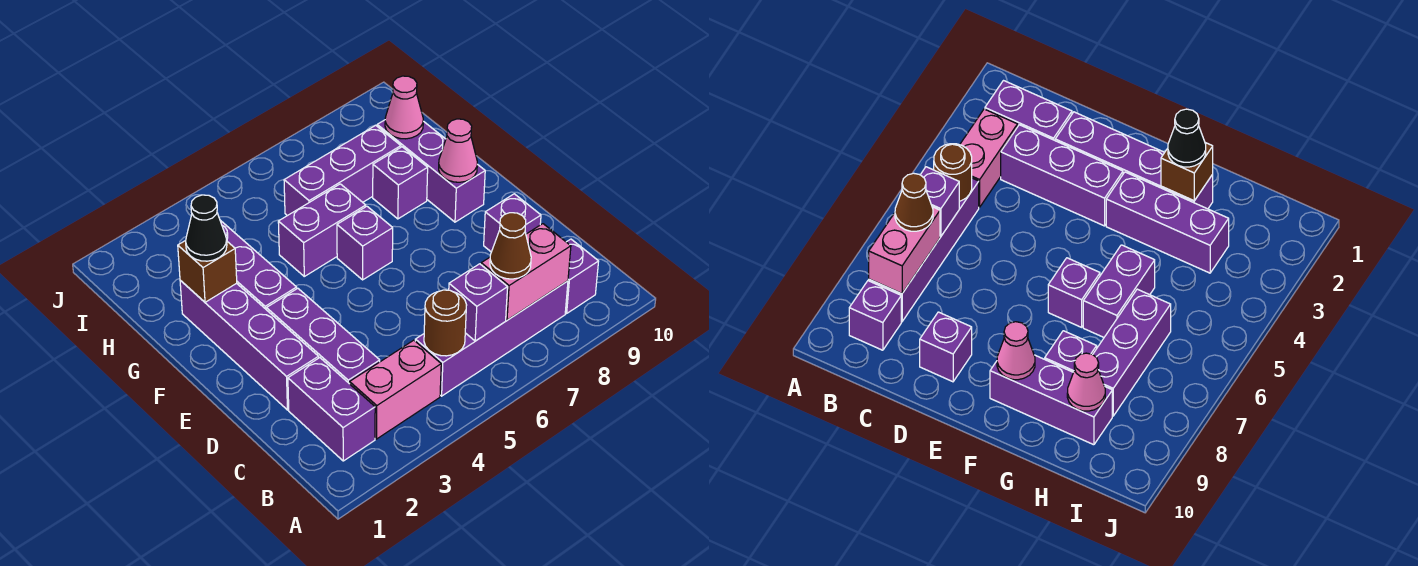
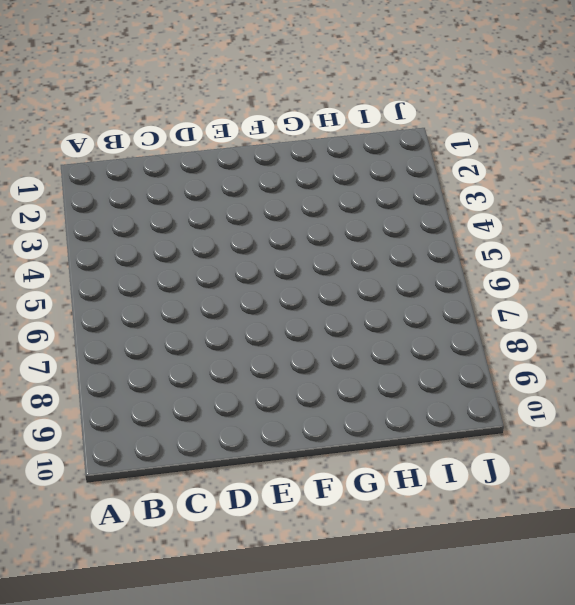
none -> purple 1x2 brick [288,358,375,461]
none -> pink 1x2 brick [350,340,441,439]
none -> purple 1x4 brick [415,281,568,396]

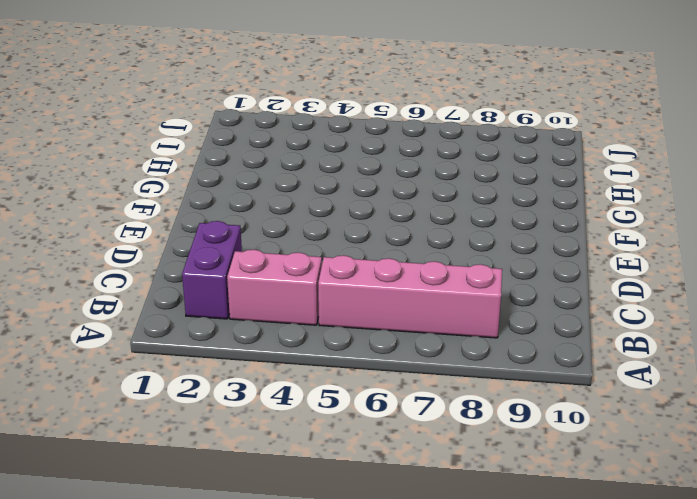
pink 1x4 brick [318,255,502,338] -> purple 1x4 brick [415,281,568,396]
none -> purple 1x1 brick [565,239,599,313]
none -> purple 1x3 brick [267,288,380,384]
none -> purple 1x4 brick [180,280,319,410]

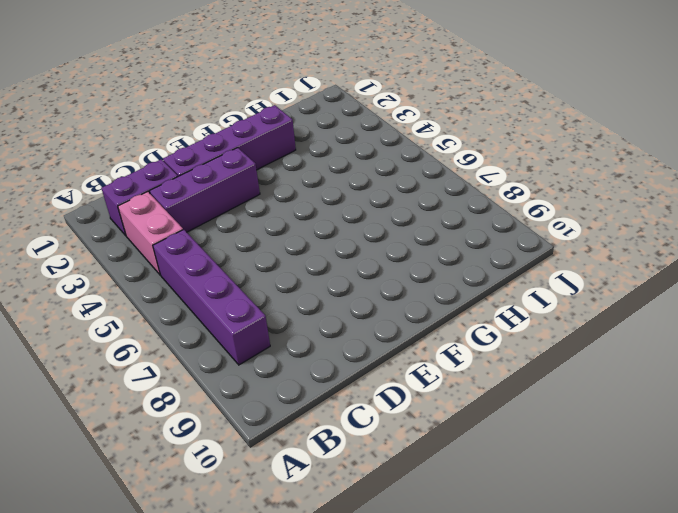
none -> purple 1x1 brick [565,239,599,313]
none -> purple 1x1 brick [484,194,541,252]
none -> purple 1x3 brick [220,220,297,310]

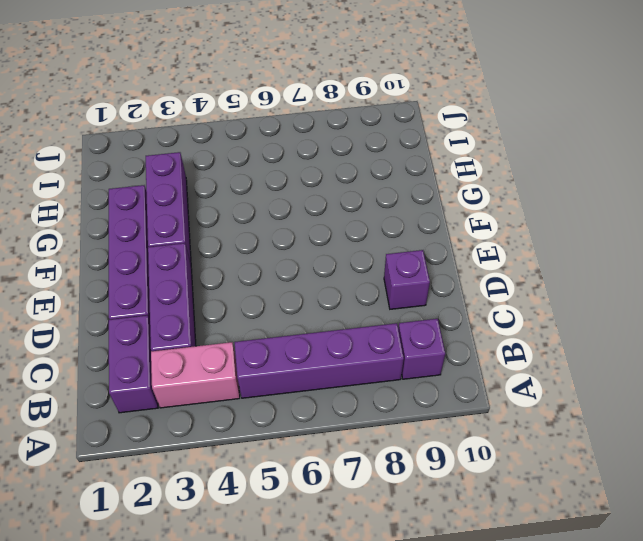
none -> purple 1x1 brick [337,206,393,280]
none -> purple 1x3 brick [377,120,485,222]
none -> purple 1x2 brick [278,184,366,276]

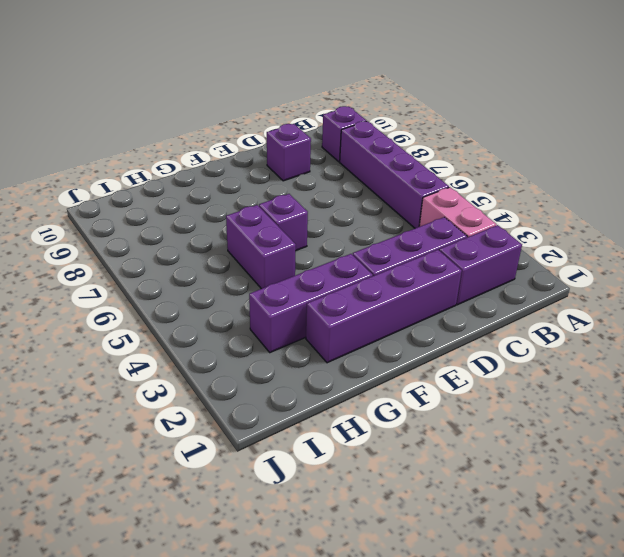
none -> purple 1x3 brick [377,120,485,222]
none -> purple 1x1 brick [373,147,428,219]
none -> purple 1x3 brick [284,125,401,216]

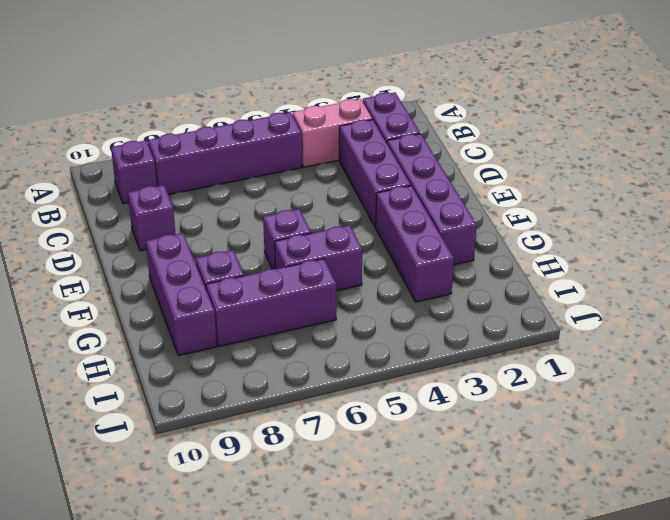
none -> brown 1x1 round brick [424,290,466,356]
none -> purple 1x1 brick [449,264,508,341]
none -> pink 1x2 brick [481,224,571,320]

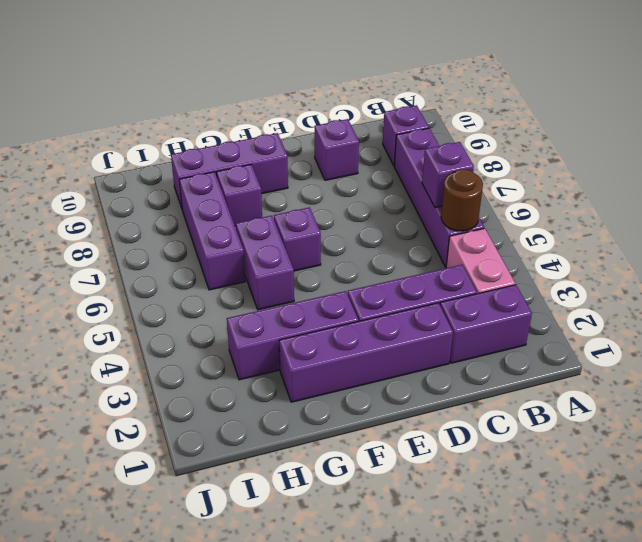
none -> pink 1x2 brick [481,224,571,320]
none -> pink 1x1 cone [439,119,477,182]
none -> brown 1x1 brick [178,240,237,302]

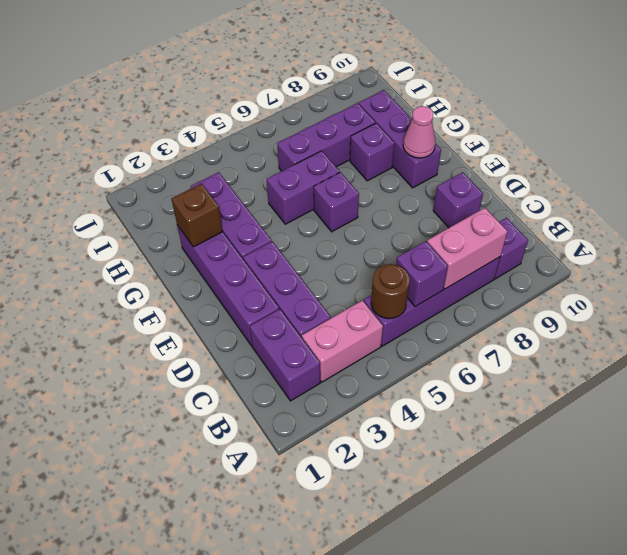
none -> pink 1x1 cone [385,76,423,139]
none -> brown 1x1 cone [490,213,531,279]
none -> black 1x1 cone [186,195,227,261]

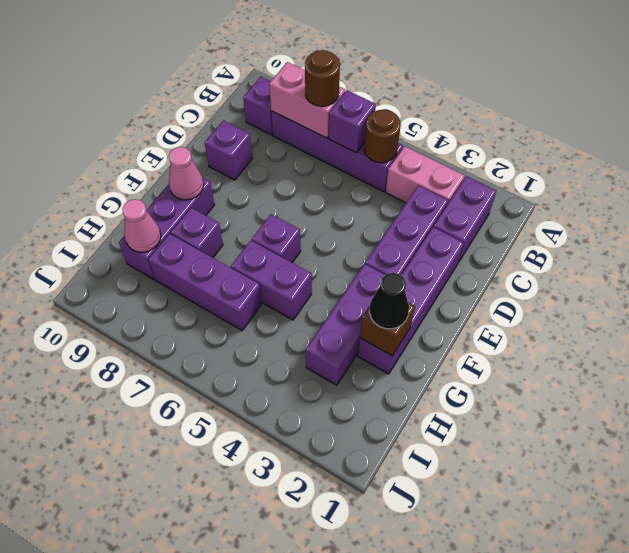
brown 1x1 round brick [305,50,340,106] -> brown 1x1 cone [490,213,531,279]

